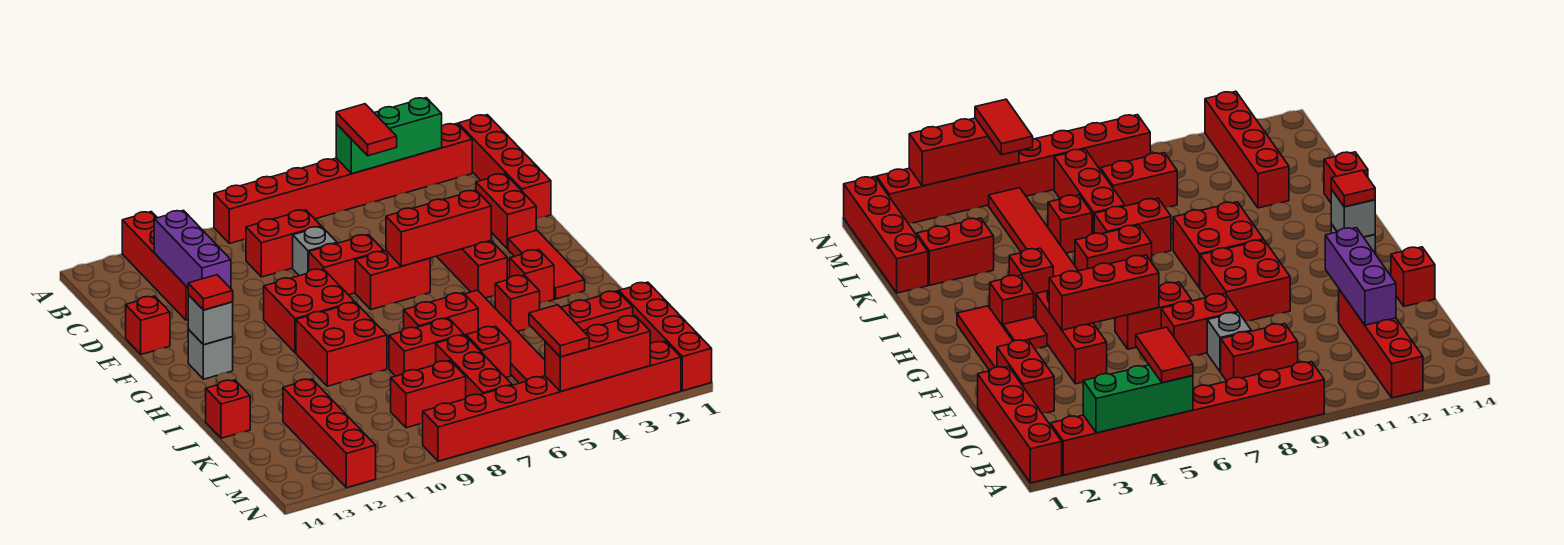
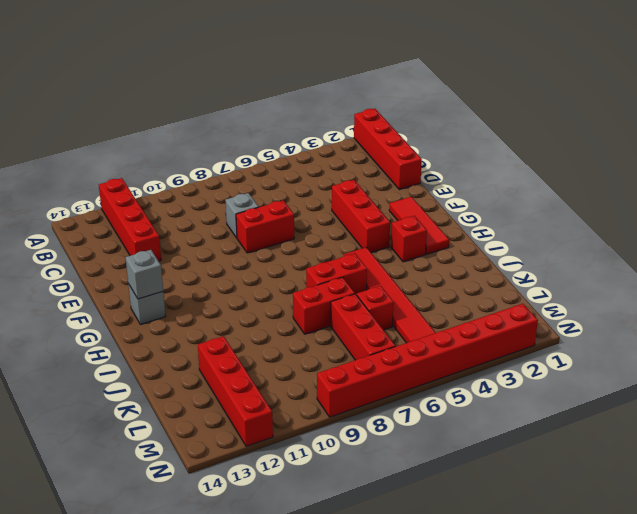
none -> red 1x8 brick [214,123,472,243]
none -> red 1x2 brick [246,210,321,277]
none -> red 1x2 brick [476,174,536,249]
none -> red 1x1 brick [126,296,170,354]

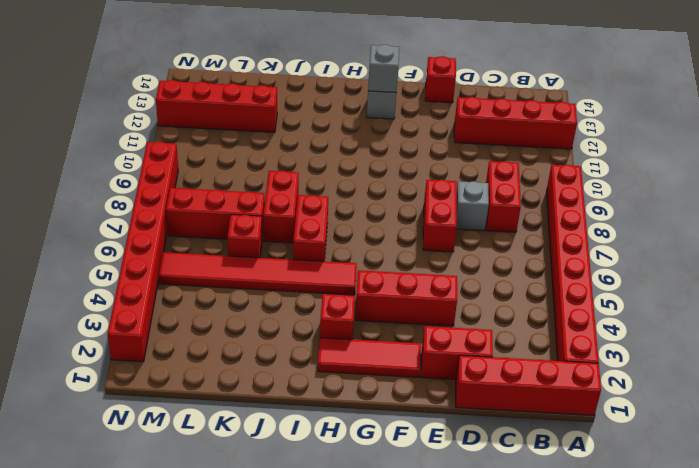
none -> red 1x2 brick [355,251,430,310]
none -> red 2x2 brick [264,269,355,353]
none -> red 1x1 tile [1003,317,1047,348]
none -> red 2x2 brick [296,302,387,386]

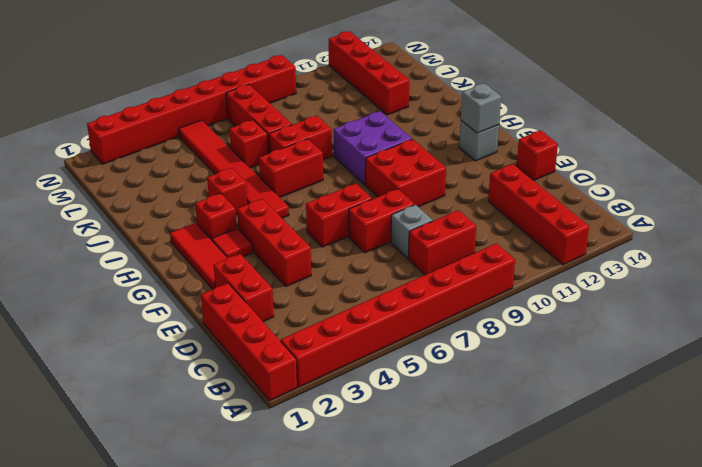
purple 2x2 brick [334,111,412,184] -> red 2x2 brick [296,302,387,386]
none -> red 1x1 brick [206,380,250,438]
none -> red 1x4 brick [619,282,712,391]
none -> red 1x2 brick [561,291,633,330]
none -> red 1x2 brick [391,361,466,428]

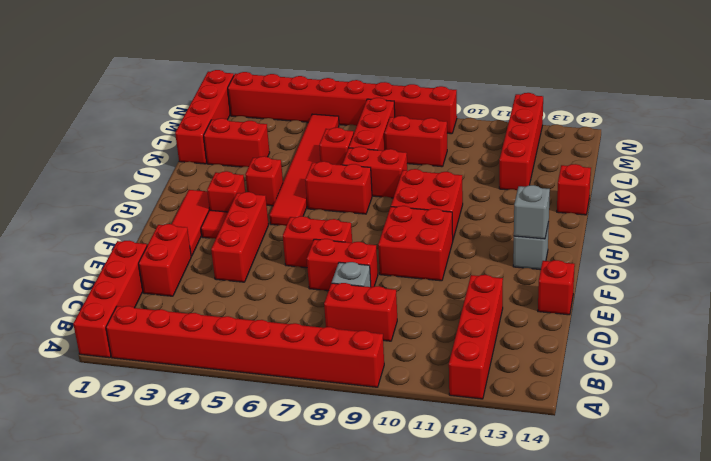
none -> green 1x3 brick [336,98,442,174]
none -> purple 1x3 brick [154,210,231,288]
none -> red 1x3 brick [386,190,491,266]
none -> red 1x3 brick [545,316,650,391]

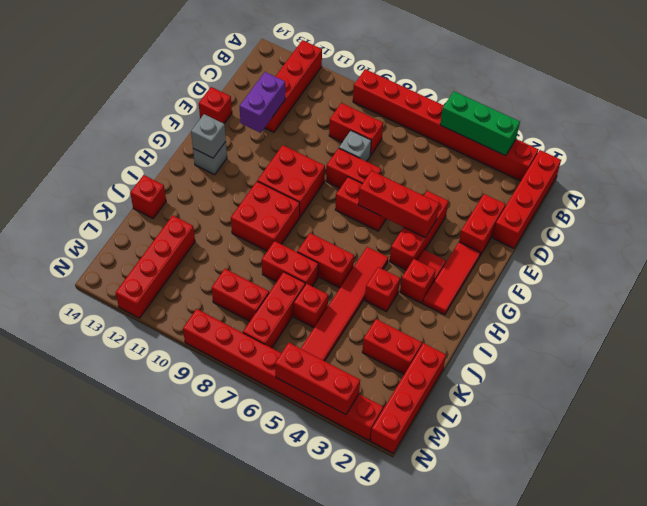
purple 1x2 brick [240,72,285,133] -> purple 1x3 brick [154,210,231,288]
none -> red 1x2 tile [336,104,397,156]
none -> red 1x1 tile [188,275,233,310]
none -> red 1x2 tile [529,305,589,357]

